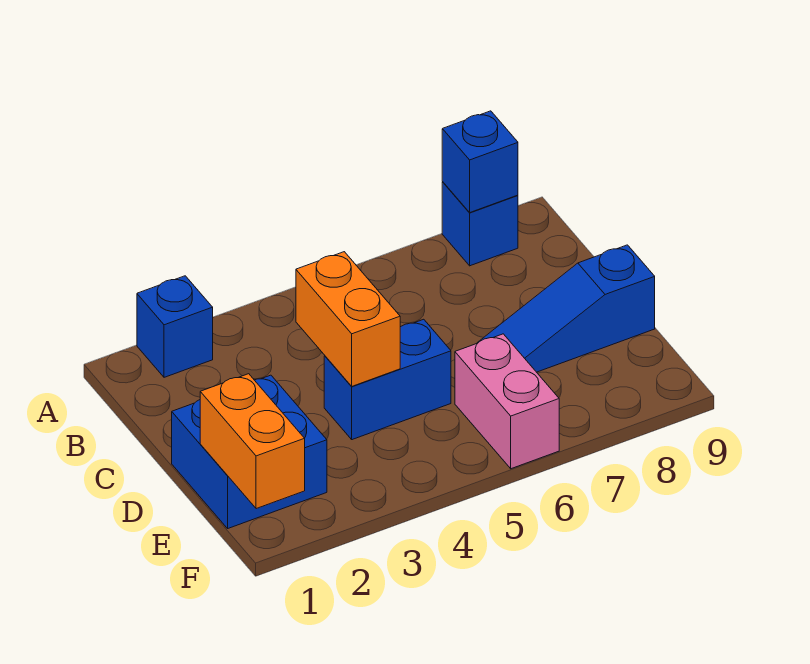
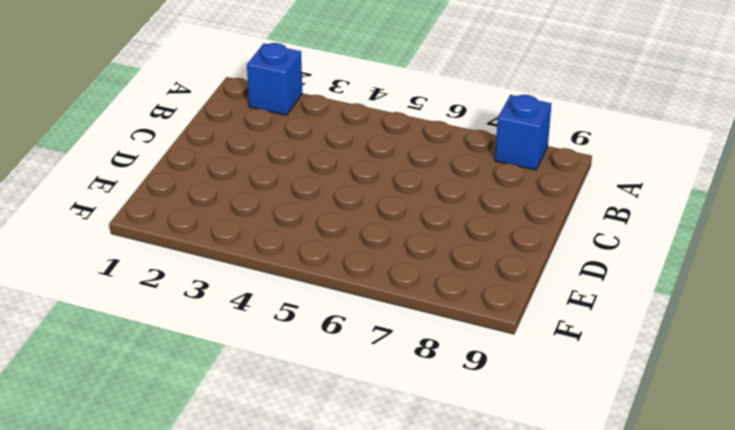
none -> blue 2x2 brick [172,375,327,528]
none -> blue 1x2 brick [324,319,451,440]

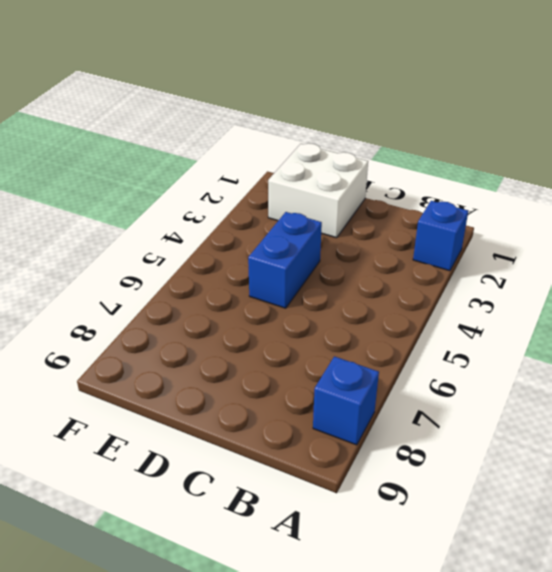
white 2x2 brick [268,143,368,238] -> blue 2x2 brick [172,375,327,528]
none -> blue 1x3 slope [478,245,655,372]
none -> pink 1x2 brick [455,334,559,469]

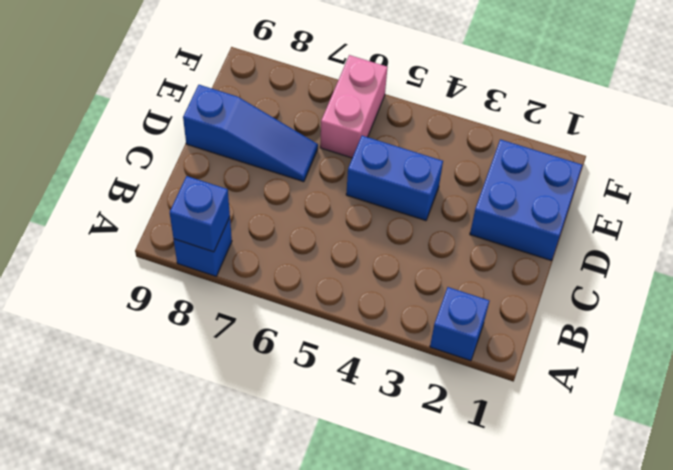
none -> orange 1x2 brick [296,252,400,386]
none -> orange 1x2 brick [200,374,305,509]

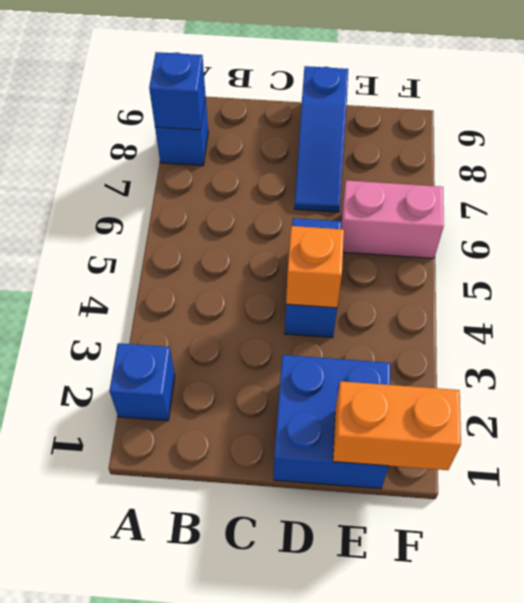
orange 1x1 brick [286,226,344,308] -> orange 1x2 brick [296,252,400,386]

